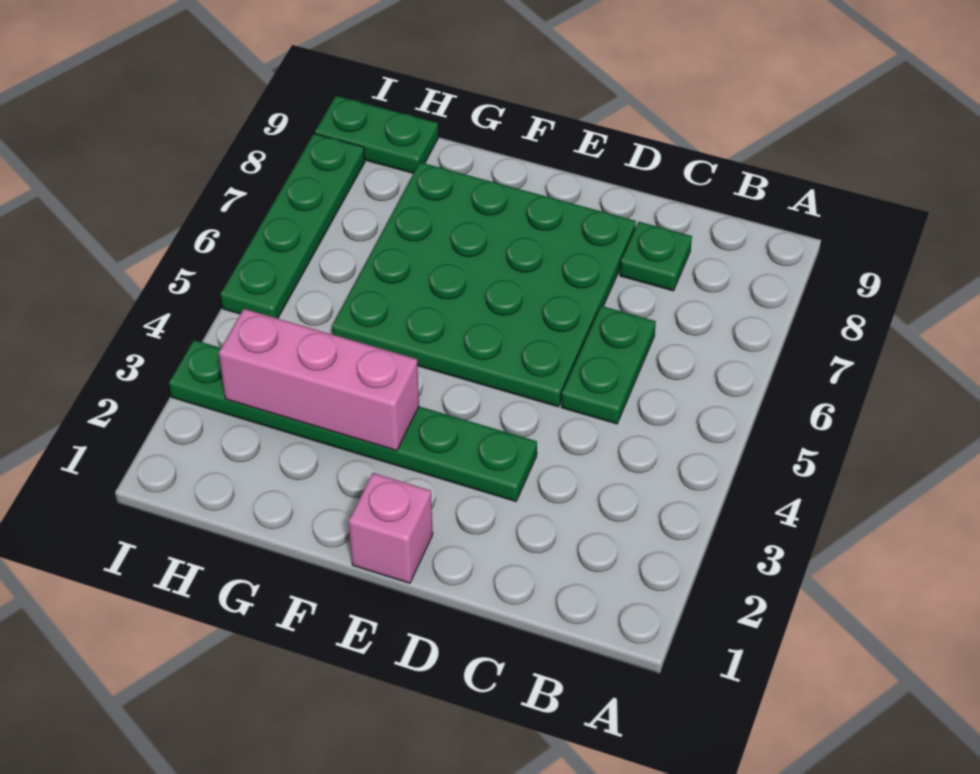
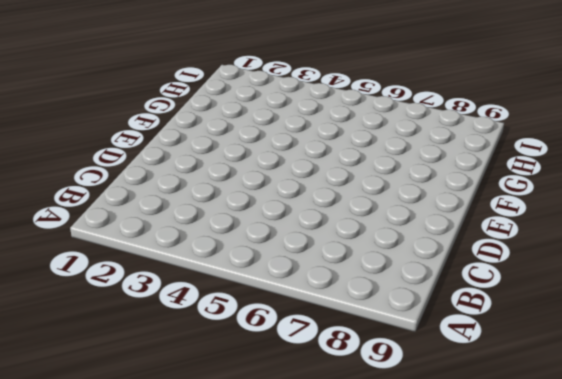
none -> green 1x2 plate [561,306,656,424]
none -> green 1x1 plate [620,222,692,291]

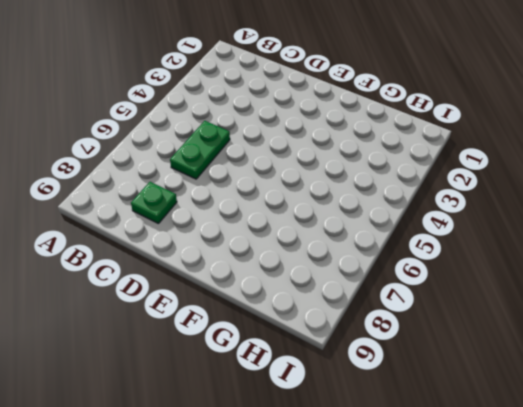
none -> green 1x6 plate [169,340,537,501]
none -> green 4x4 plate [332,162,636,407]

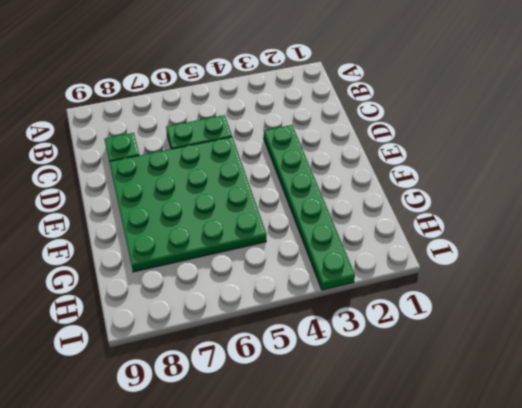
none -> pink 1x1 brick [349,473,433,583]
none -> green 1x2 plate [315,96,438,173]

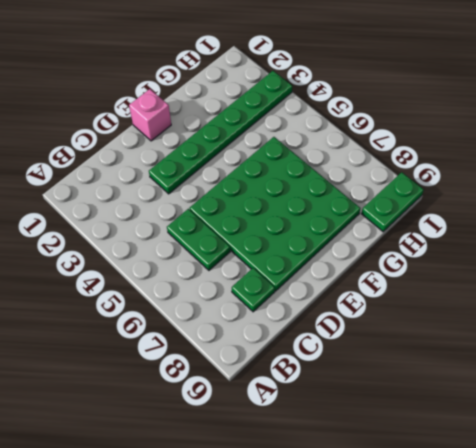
none -> green 1x4 plate [220,134,365,319]
none -> pink 1x3 brick [219,309,419,451]

